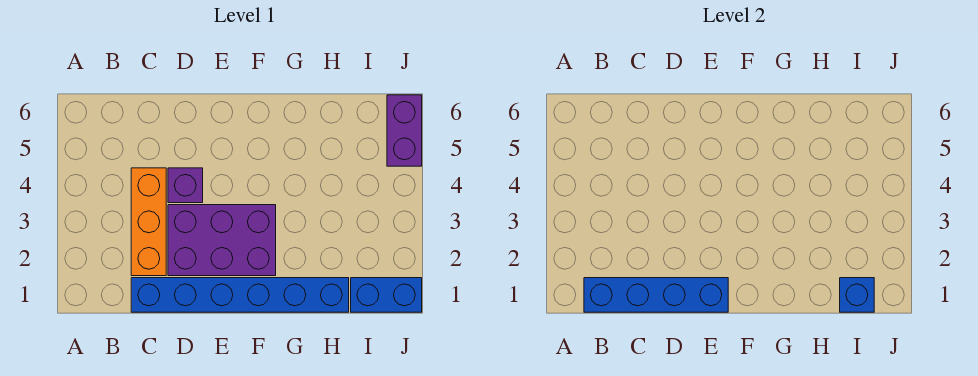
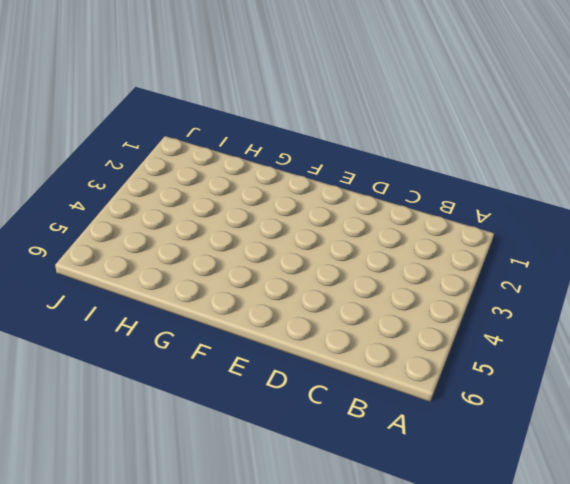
none -> blue 1x6 brick [131,278,349,312]
none -> orange 1x3 brick [131,168,166,276]

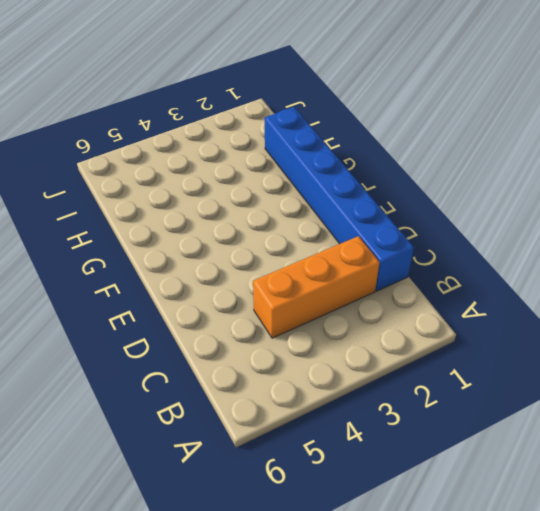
none -> purple 2x3 brick [168,205,276,276]
none -> purple 1x1 brick [168,168,203,203]

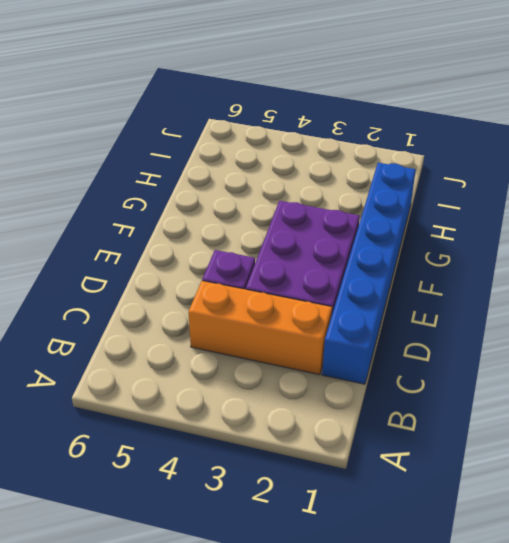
none -> blue 1x2 brick [351,278,422,312]
none -> purple 1x2 brick [387,95,422,166]

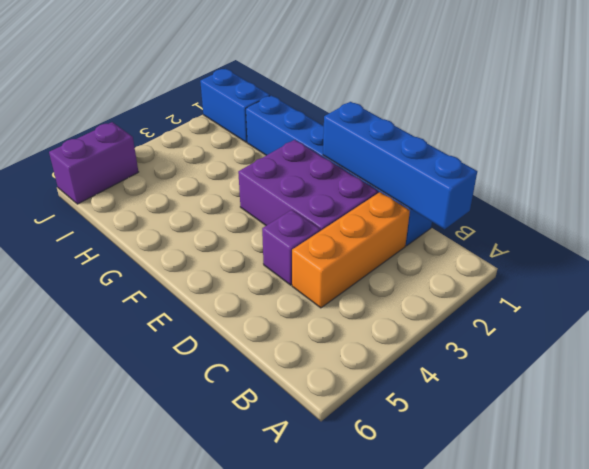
none -> blue 1x1 brick [840,278,874,312]

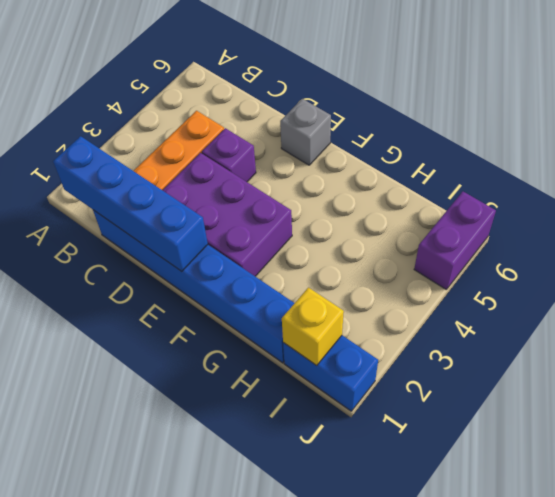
grey 1x1 brick [280,99,331,165] -> none
yellow 1x1 brick [282,288,344,365] -> blue 1x1 brick [840,278,874,312]

